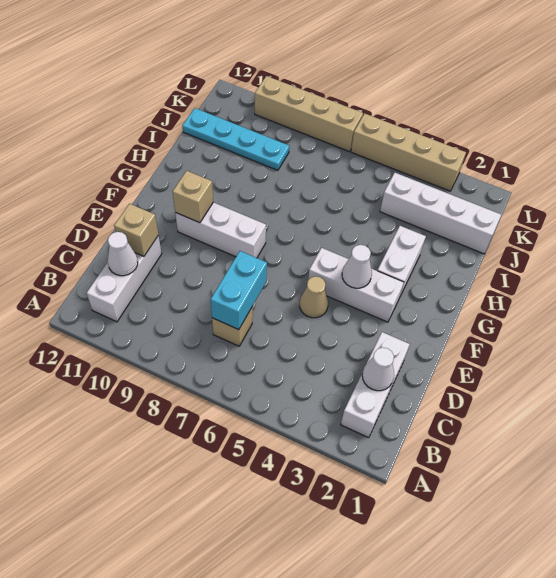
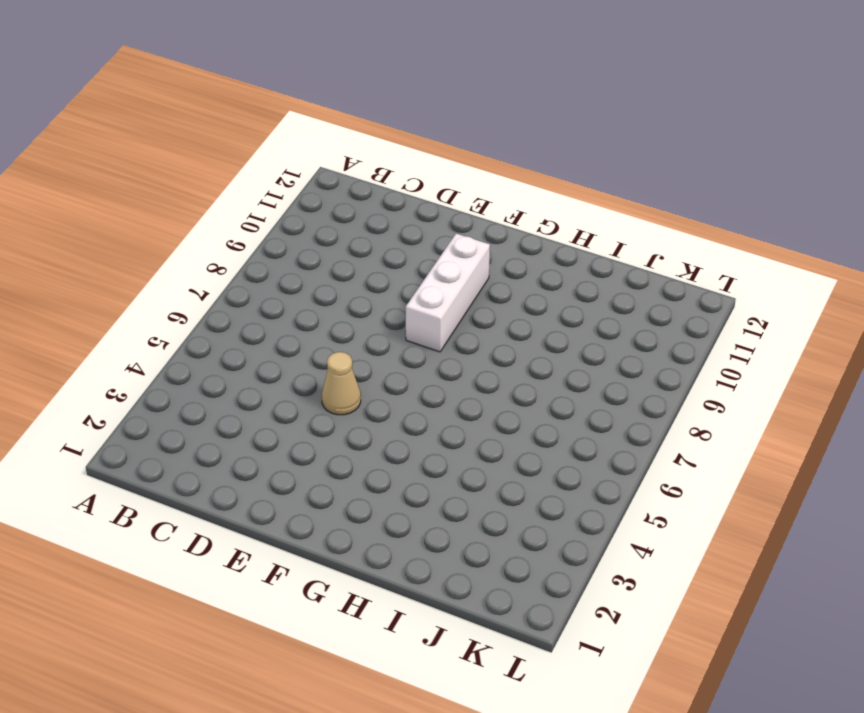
none -> white 1x3 brick [341,332,410,438]
none -> white 1x3 brick [87,235,162,322]
none -> tan 1x1 brick [212,306,253,346]

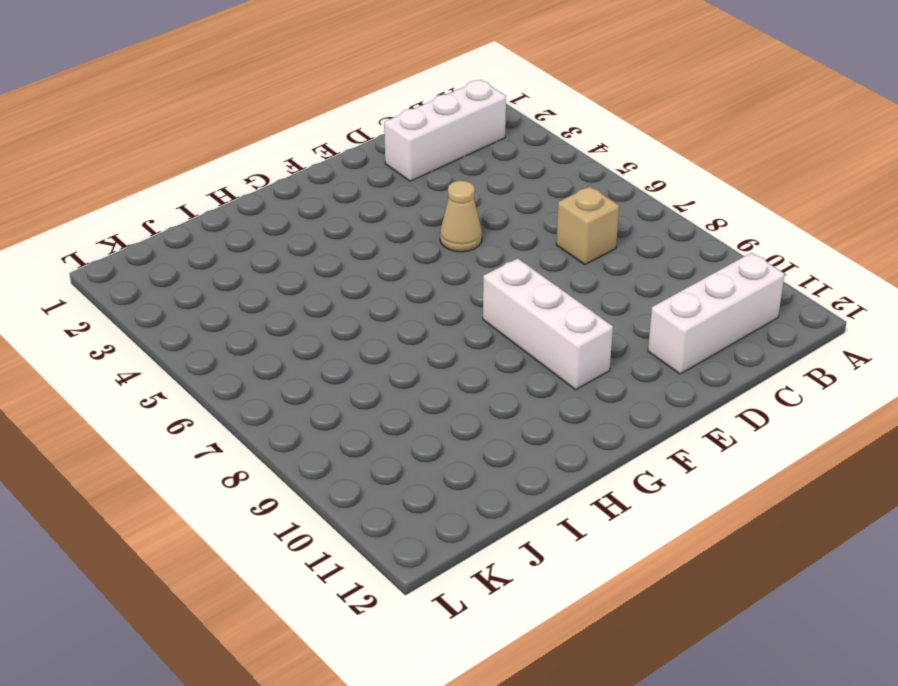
none -> white 1x3 brick [308,248,404,322]
none -> white 1x2 brick [377,226,426,296]
none -> white 1x4 brick [380,173,501,254]

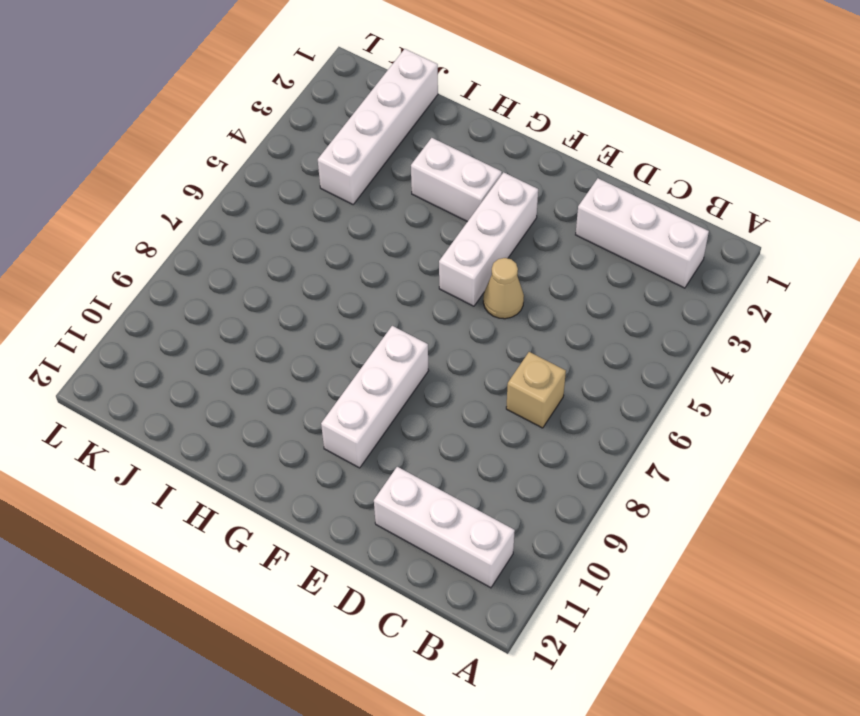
none -> cyan 1x4 plate [182,108,289,170]
none -> tan 1x4 brick [351,113,466,191]
none -> tan 1x4 brick [255,76,363,152]

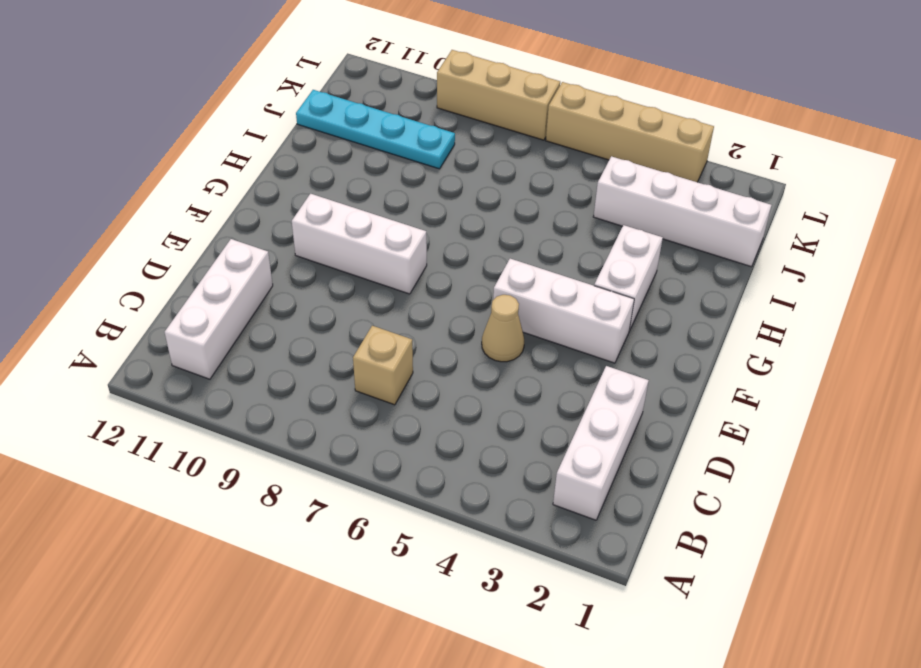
tan 1x3 brick [437,50,560,140] -> tan 1x4 brick [255,76,363,152]
none -> white 1x1 cone [362,348,394,391]
none -> cyan 1x2 brick [211,251,267,330]
none -> white 1x1 cone [108,232,138,276]

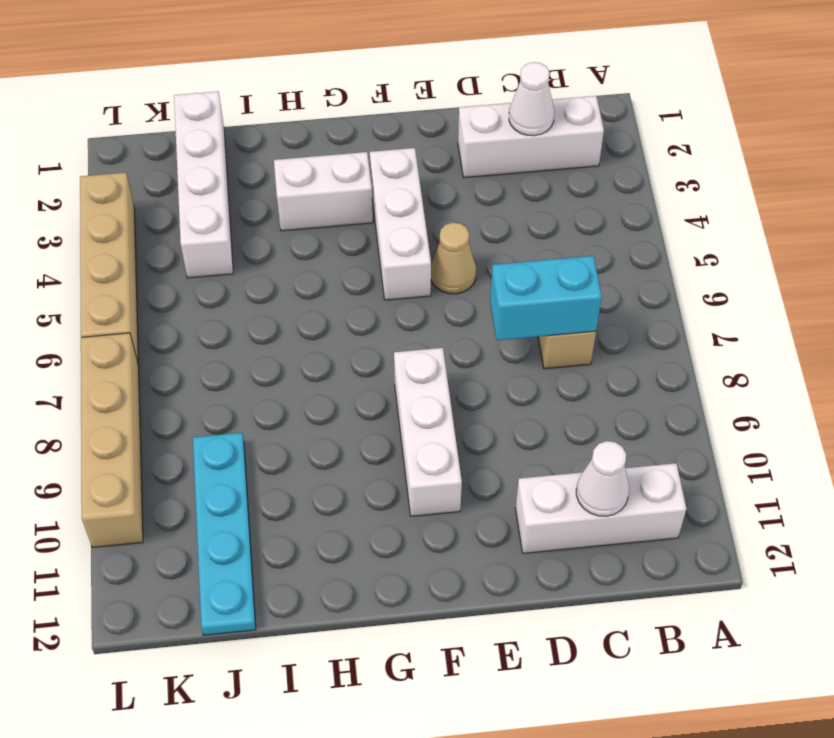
none -> tan 1x1 brick [114,204,158,256]
none -> white 1x1 cone [342,245,372,288]
none -> tan 1x1 brick [173,171,213,223]

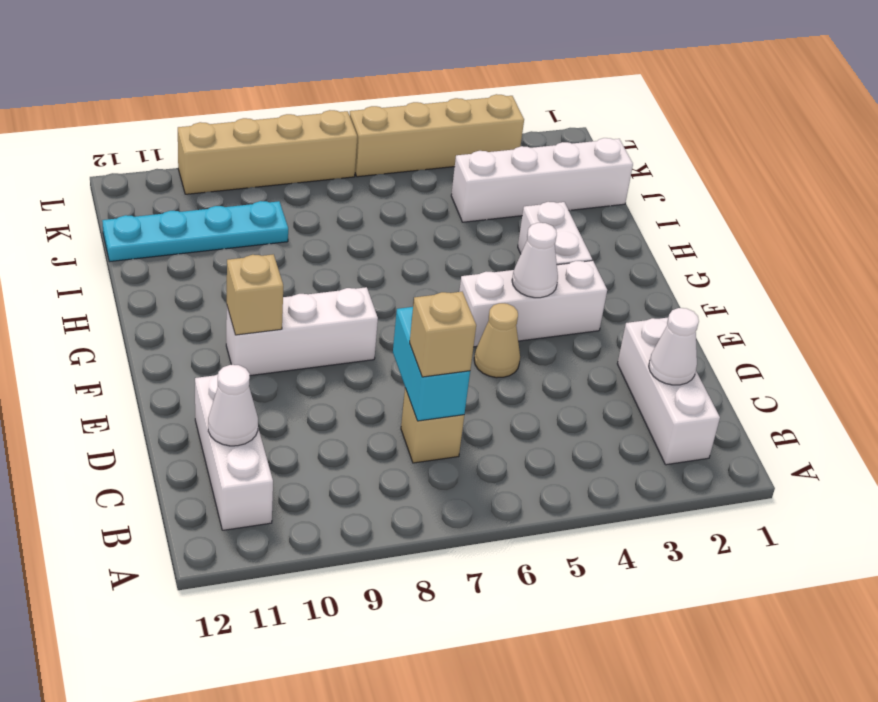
tan 1x1 brick [410,292,476,377] -> tan 1x1 brick moved to [114,204,158,256]

